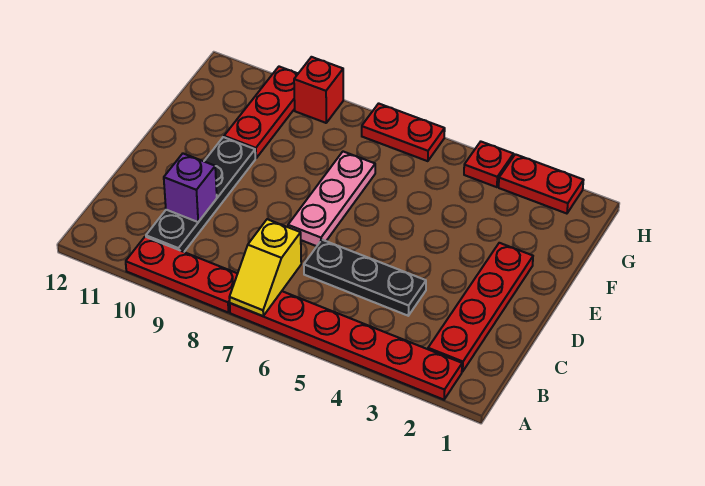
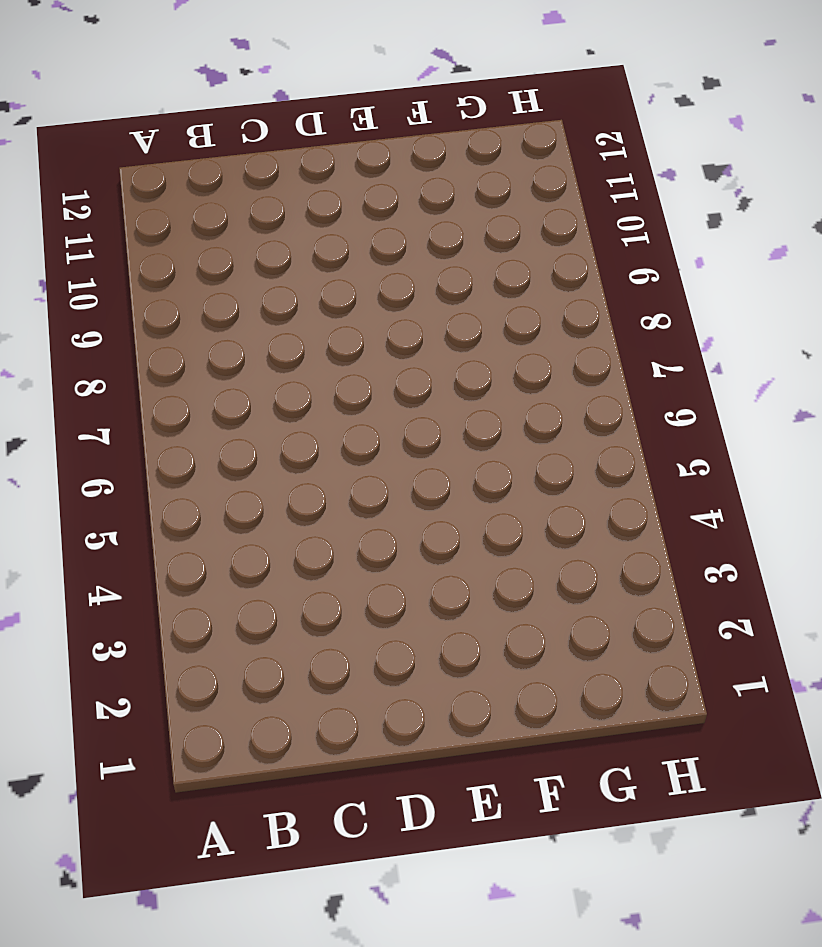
none -> red 1x6 plate [230,291,462,400]
none -> red 1x3 plate [126,237,238,312]
none -> red 1x4 plate [428,243,533,372]

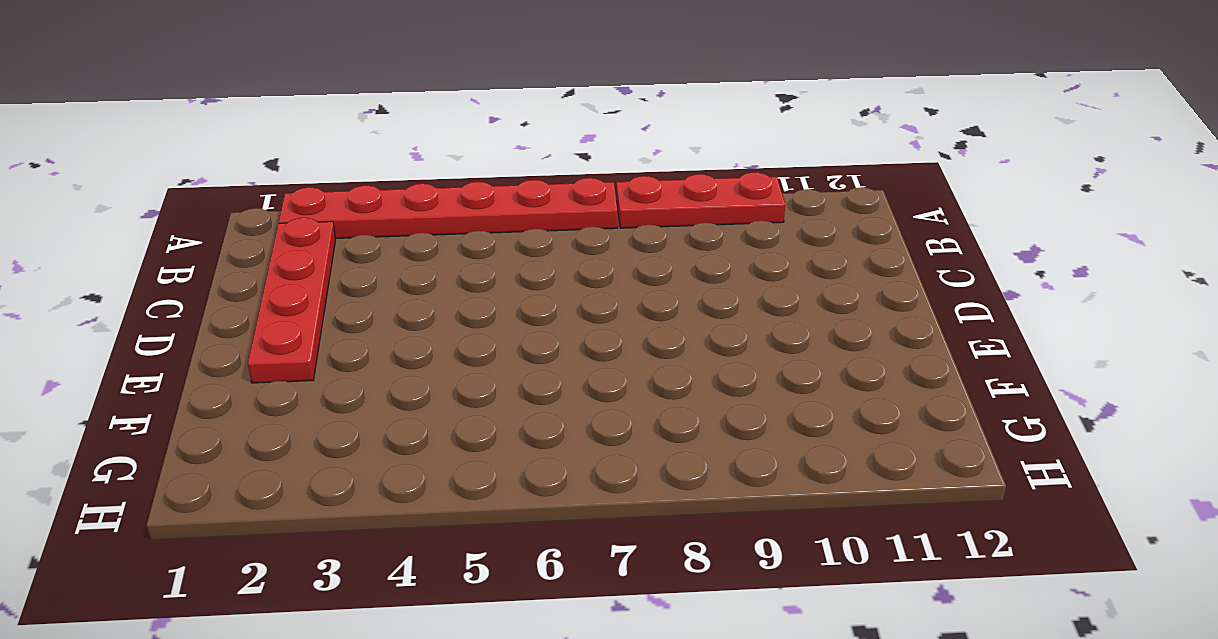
none -> black 1x4 plate [146,137,255,252]
none -> black 1x3 plate [304,240,426,316]
none -> pink 1x3 plate [288,152,375,246]

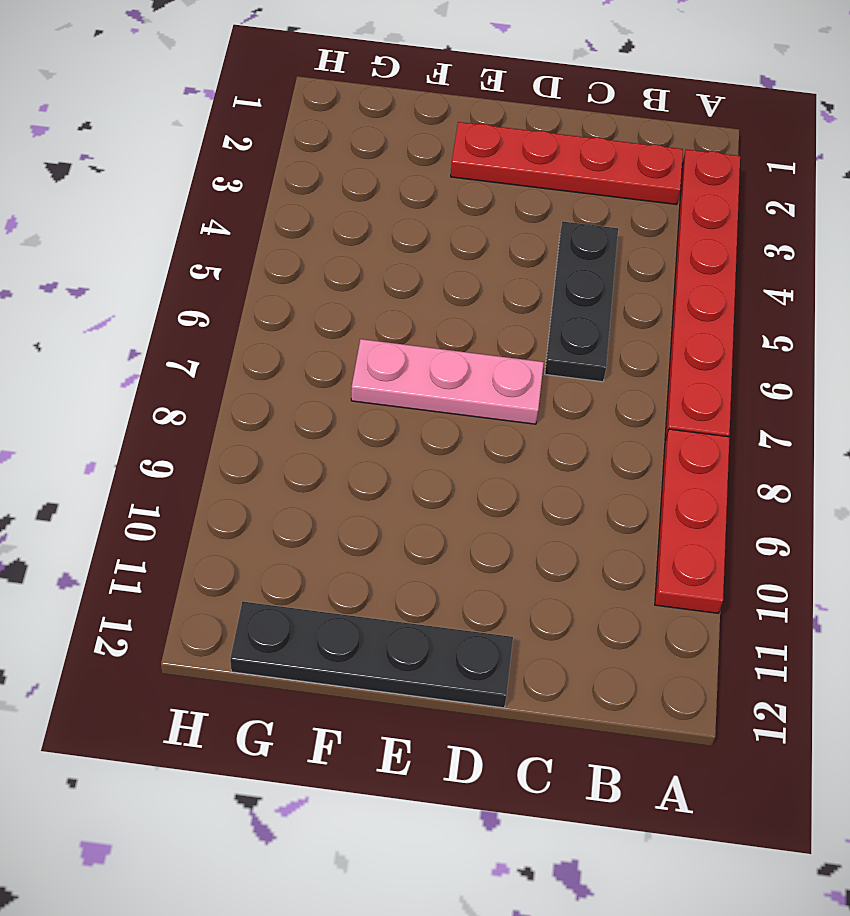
black 1x4 plate [230,601,513,708] -> black 1x4 plate moved to [146,137,255,252]
none -> red 1x3 plate [224,67,298,158]
none -> red 1x2 plate [499,154,584,214]
none -> red 1x1 plate [464,142,513,187]

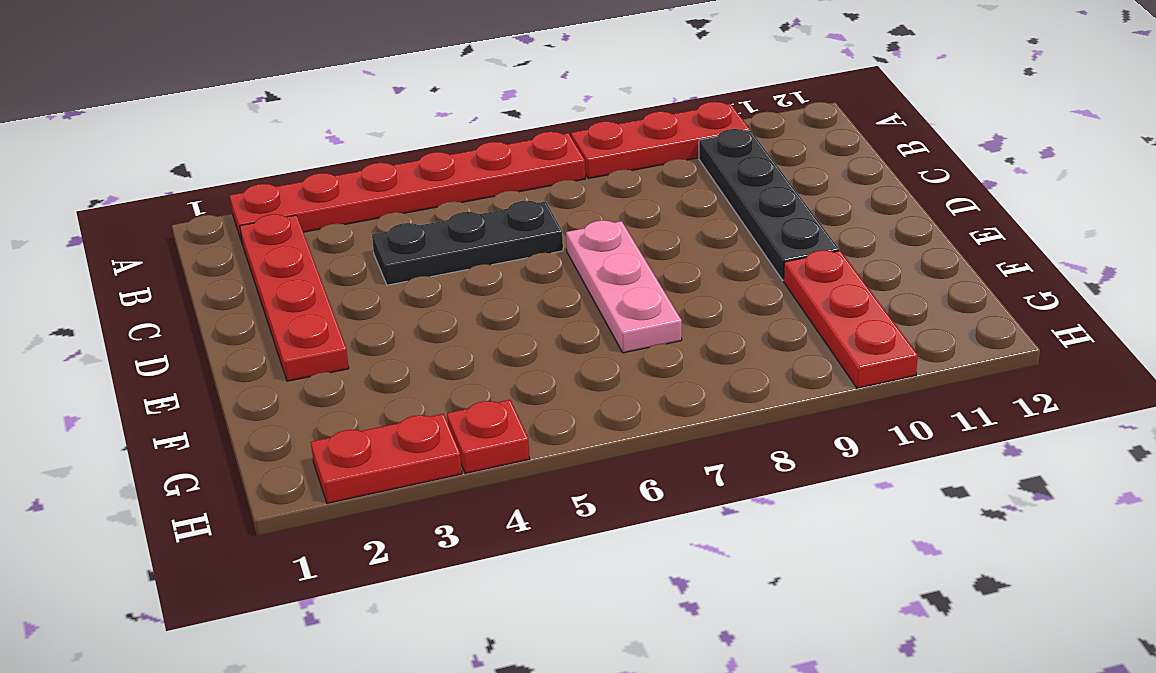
none -> red 1x2 plate [362,103,445,161]
none -> red 1x1 brick [294,57,343,123]
none -> yellow 1x2 slope [229,219,301,316]

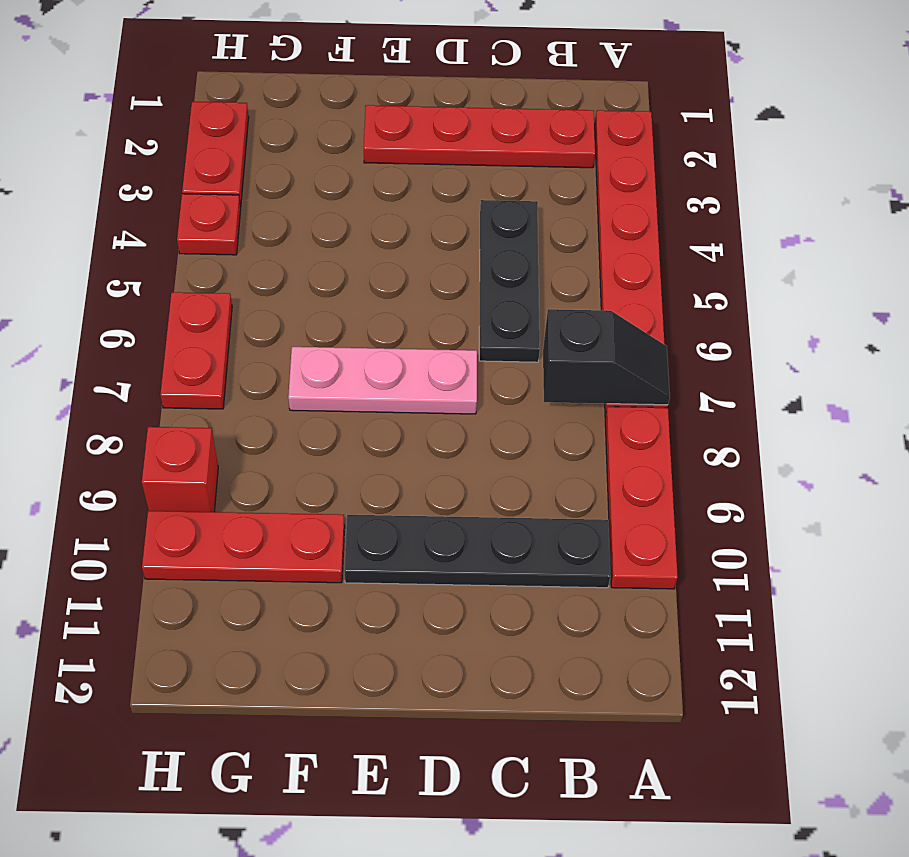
black 1x2 slope [543,309,670,405] -> yellow 1x2 slope [229,219,301,316]
none -> purple 1x1 brick [164,154,217,222]

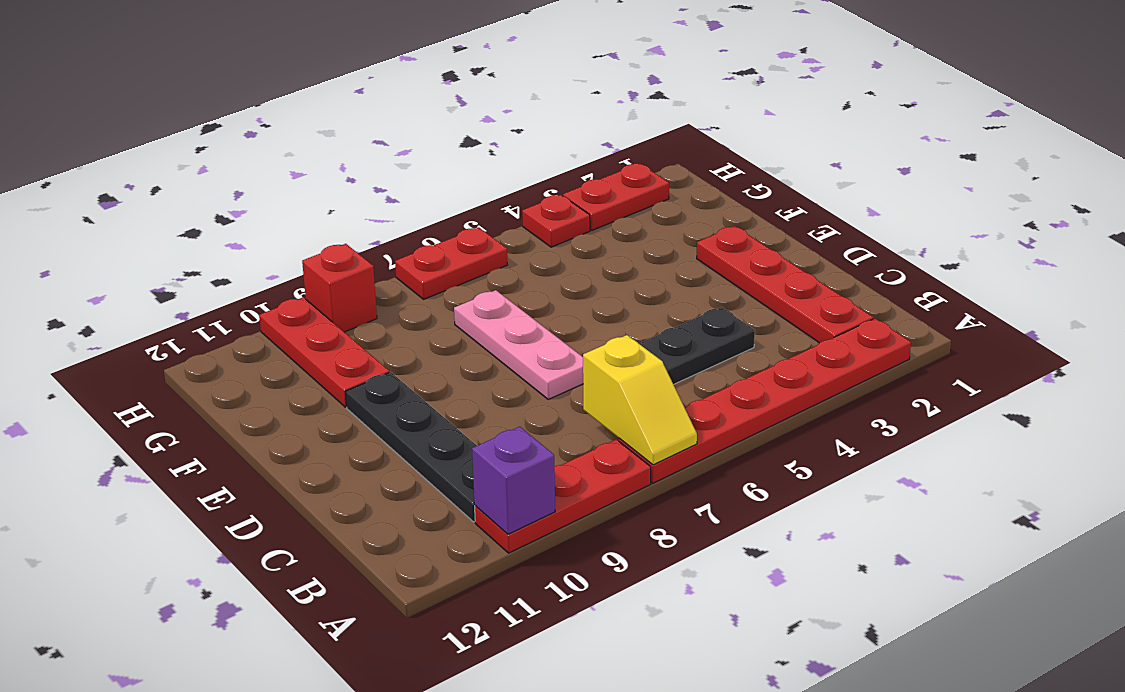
purple 1x1 brick [472,427,555,534] -> purple 1x1 brick moved to [164,154,217,222]

